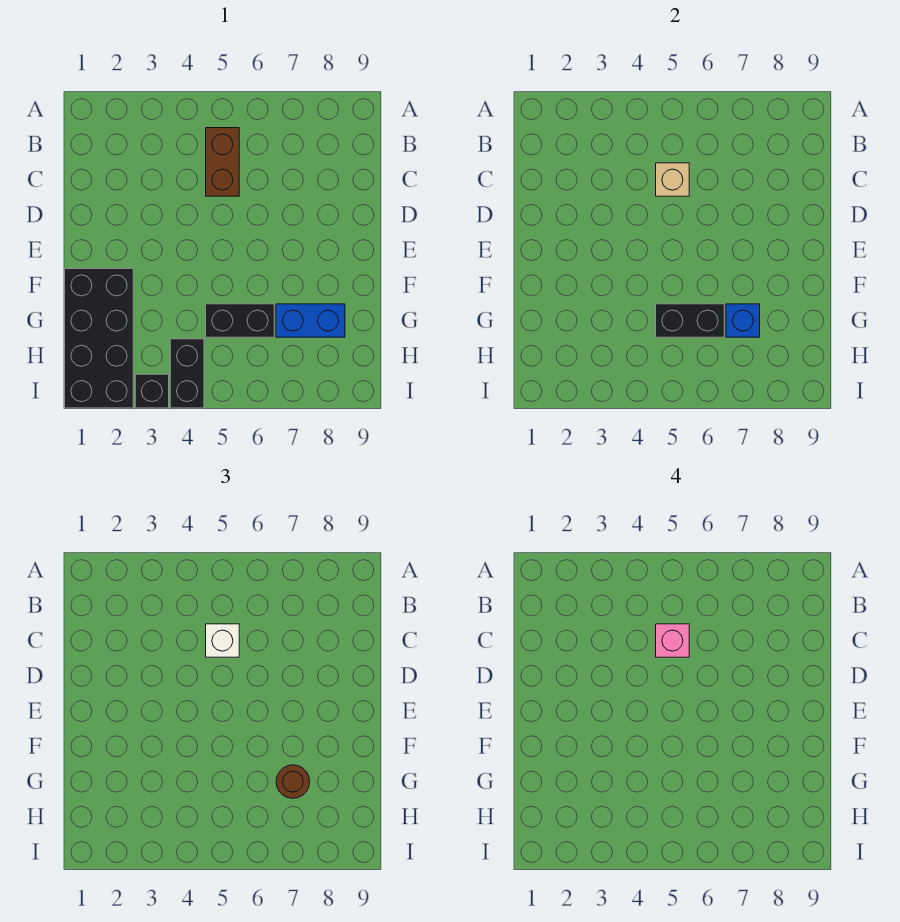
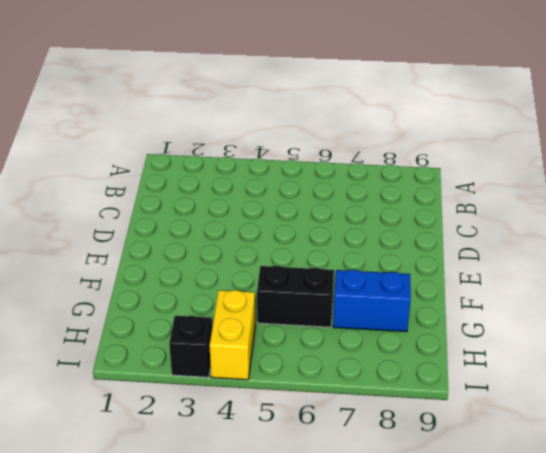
yellow 1x2 brick [209,290,255,380] -> black 1x2 brick [170,339,204,408]
none -> brown 1x2 brick [206,128,239,196]
none -> black 2x4 brick [65,269,133,408]
none -> tan 1x1 brick [656,163,689,196]

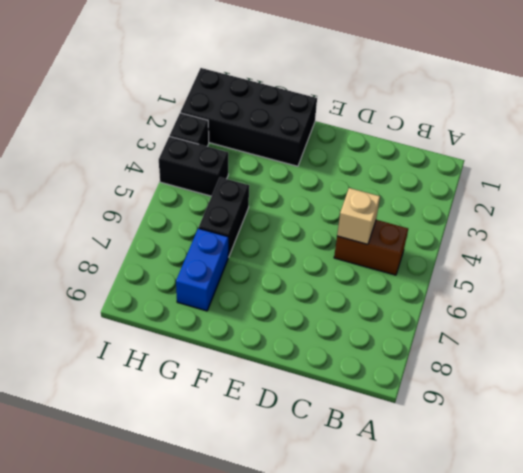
none -> black 1x2 brick [656,304,724,337]
none -> blue 1x1 brick [726,304,760,337]
none -> white 1x1 brick [206,624,239,657]

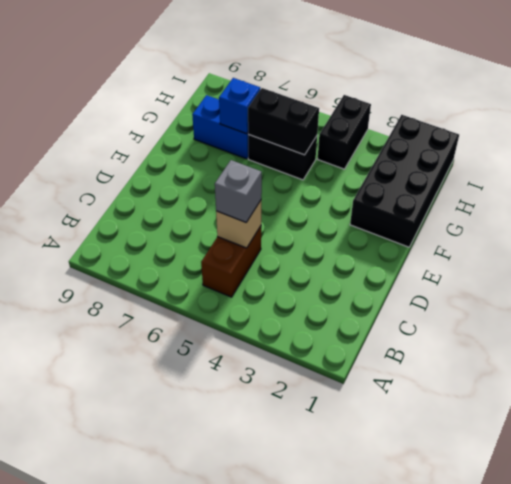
grey 1x1 brick [215,160,262,222] -> white 1x1 brick [206,624,239,657]
none -> black 1x1 brick [135,374,169,408]
none -> brown 1x1 round brick [276,765,310,798]
none -> pink 1x1 brick [656,624,689,657]

